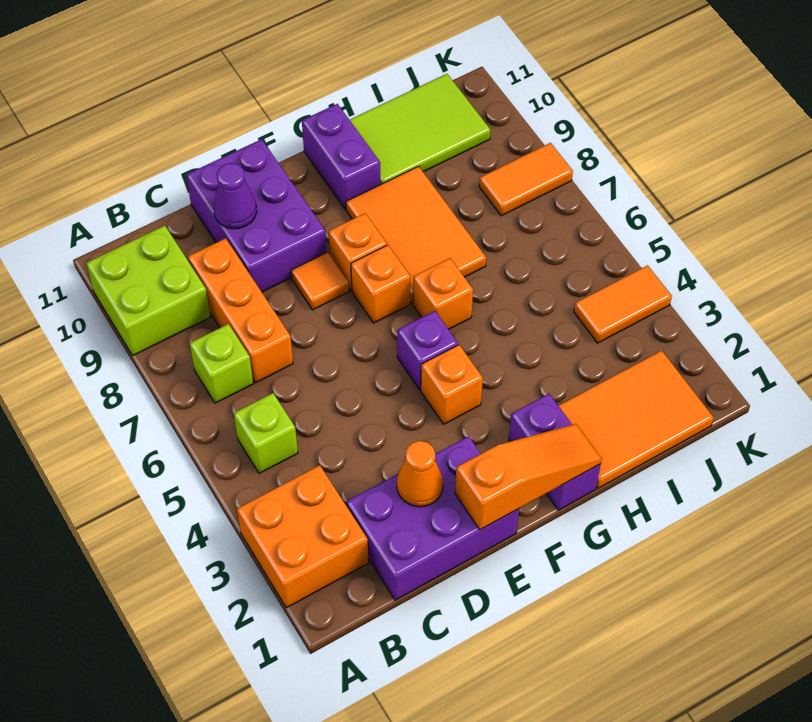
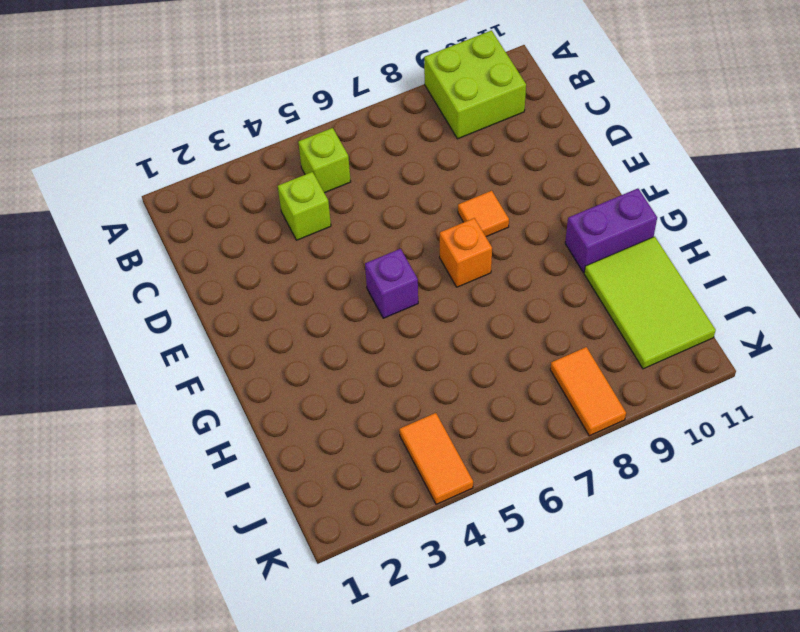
lime 1x1 brick [278,172,331,240] -> lime 1x1 brick moved to [189,324,253,403]
none -> orange 2x2 brick [237,465,368,608]
none -> purple 2x3 brick [346,436,519,600]
none -> orange 1x3 brick [188,238,293,383]

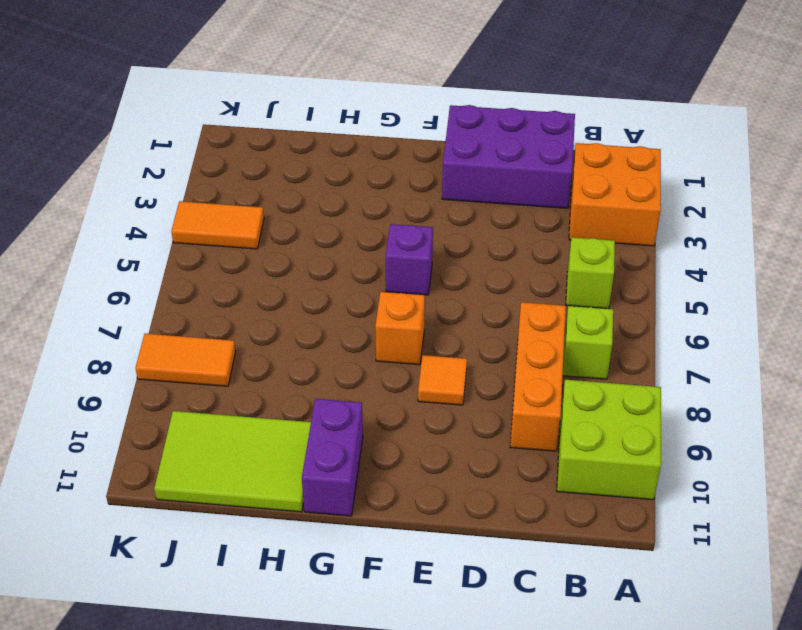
none -> purple 2x3 brick [186,139,327,292]
none -> orange 1x1 brick [421,345,483,424]
none -> orange 1x1 brick [328,213,387,291]

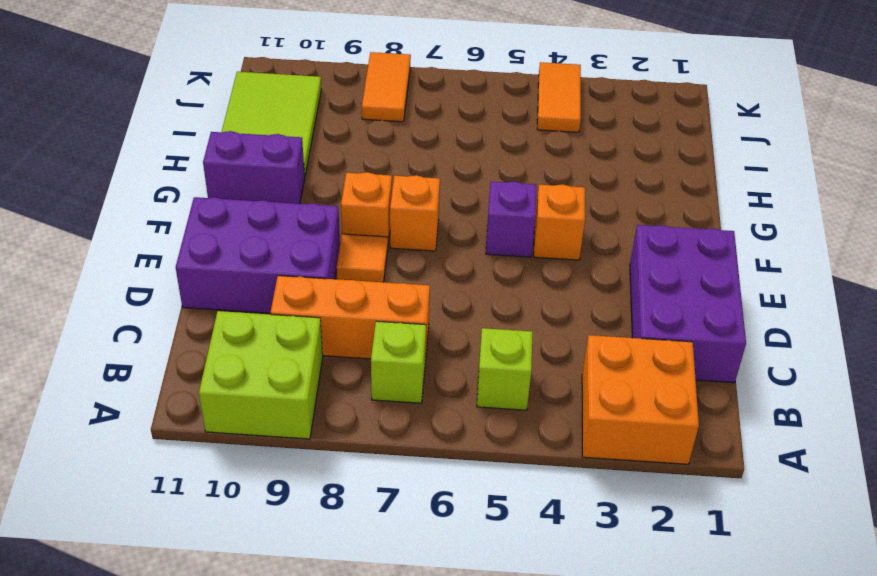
none -> purple 1x2 brick [509,394,601,510]
none -> orange 1x1 brick [413,258,473,329]
none -> orange 2x3 tile [346,166,486,304]

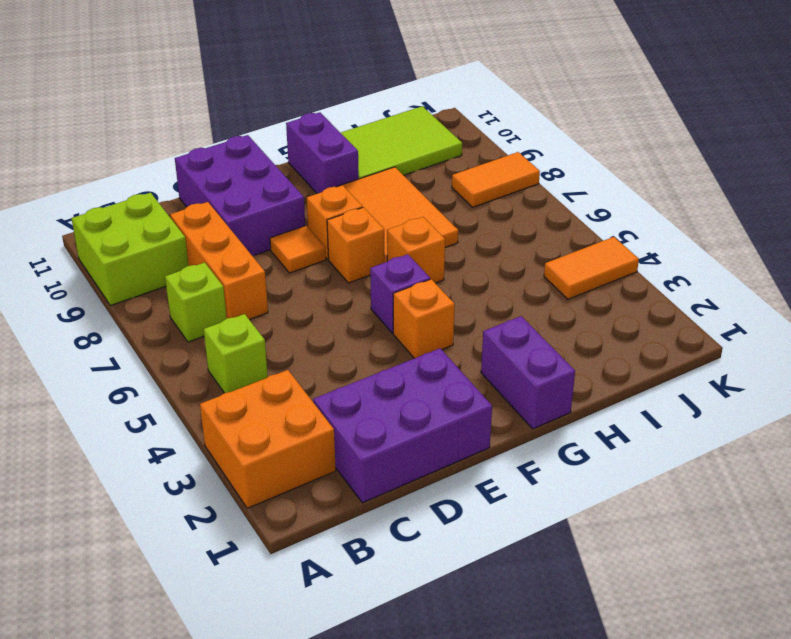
none -> orange 2x3 tile [559,350,714,488]
none -> orange 1x1 cone [397,441,443,507]
none -> purple 1x1 cone [214,163,257,229]

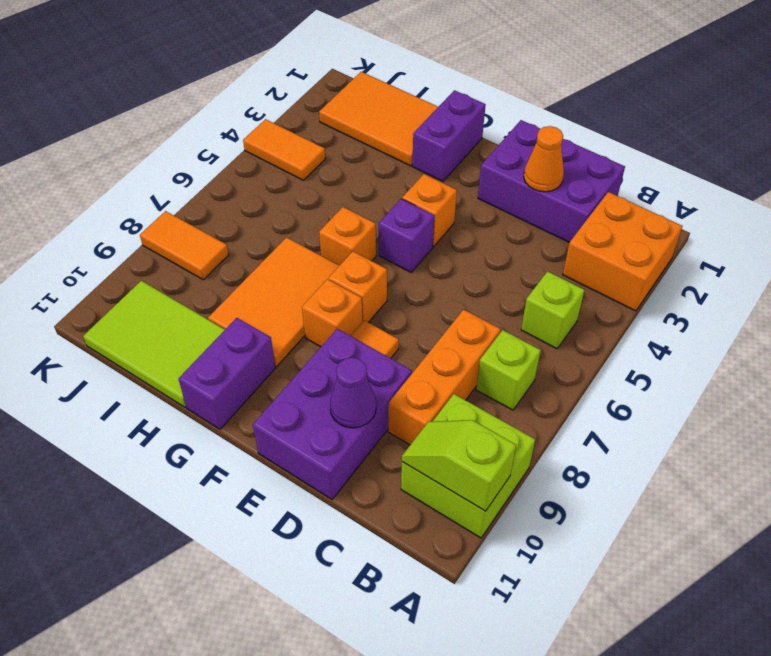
lime 1x2 slope [402,420,516,511] -> none
none -> orange 1x3 slope [455,424,602,530]

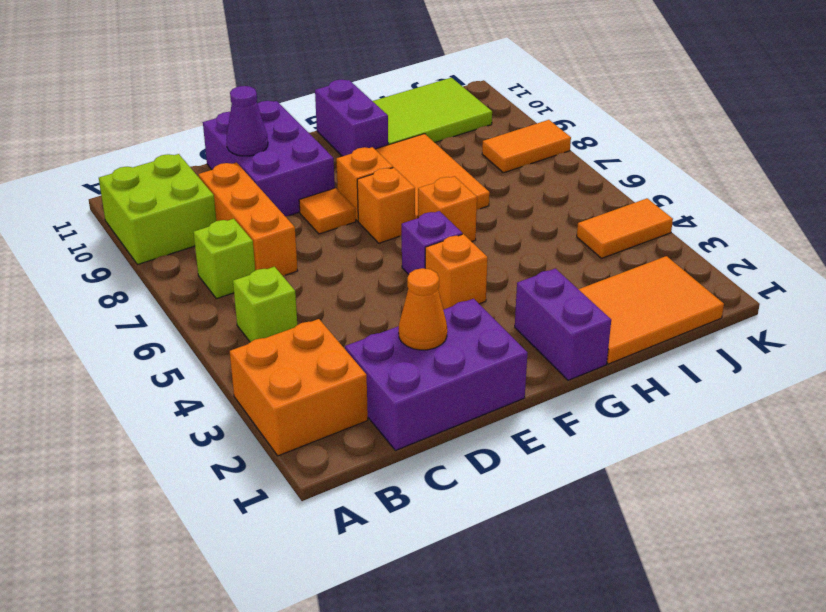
none -> orange 1x3 slope [455,424,602,530]

